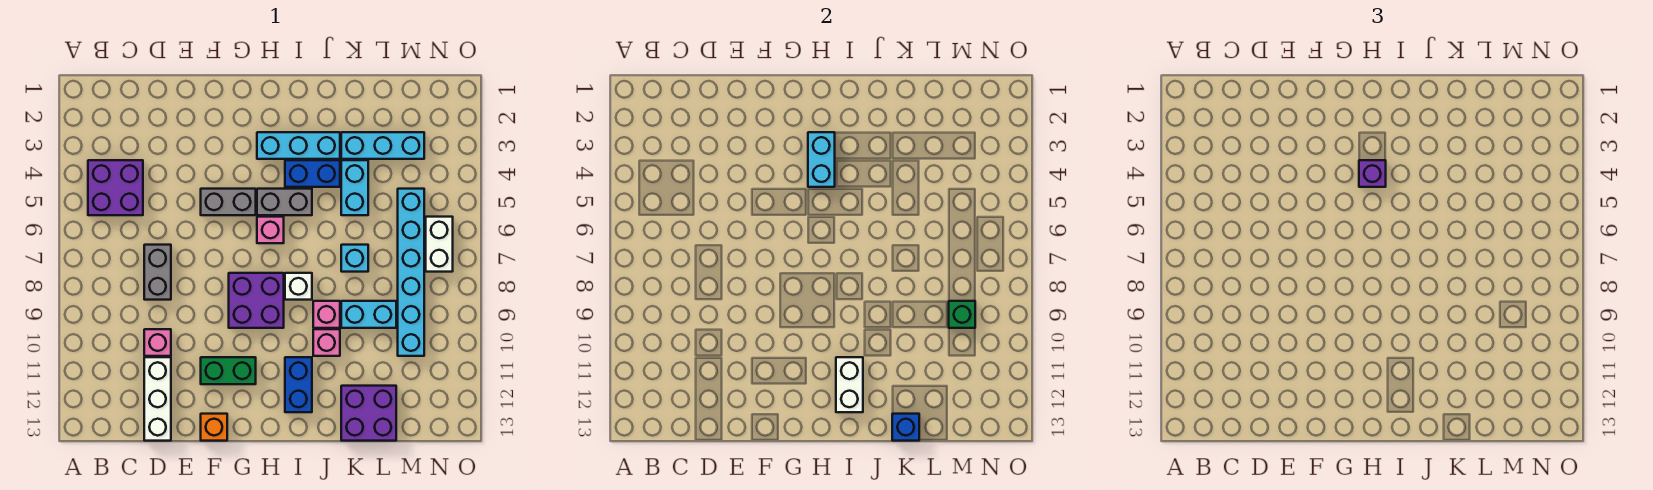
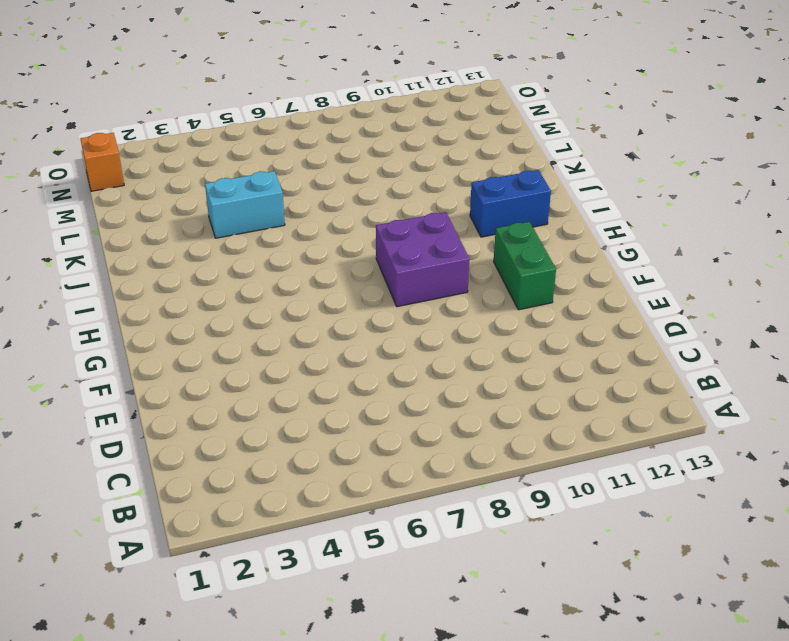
orange 1x1 brick [80,133,124,191] -> orange 1x1 brick moved to [201,414,227,441]
none -> purple 2x2 brick [88,160,143,215]
none -> grey 1x2 brick [144,245,171,300]
none -> pink 1x1 brick [144,329,171,356]

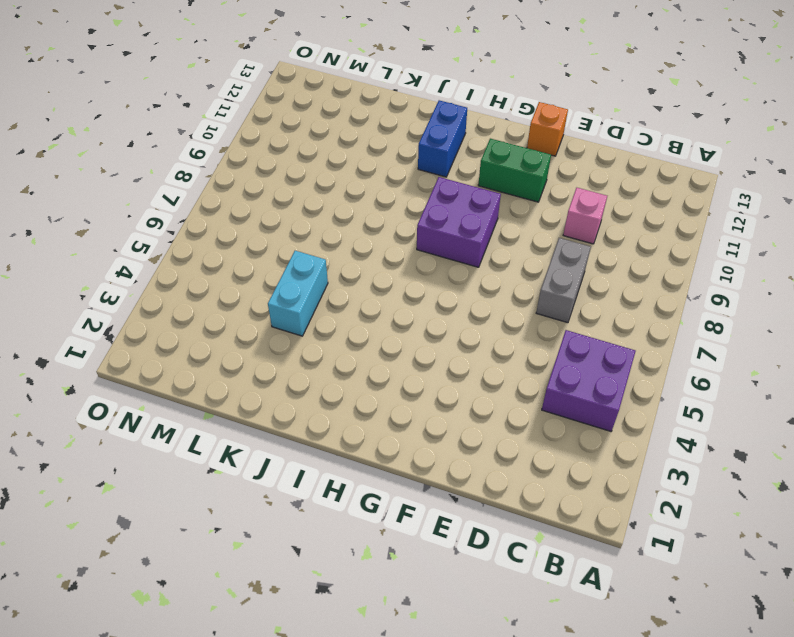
none -> white 1x3 brick [144,357,171,441]
none -> grey 1x2 brick [201,189,256,215]
none -> cyan 1x3 brick [257,132,340,159]

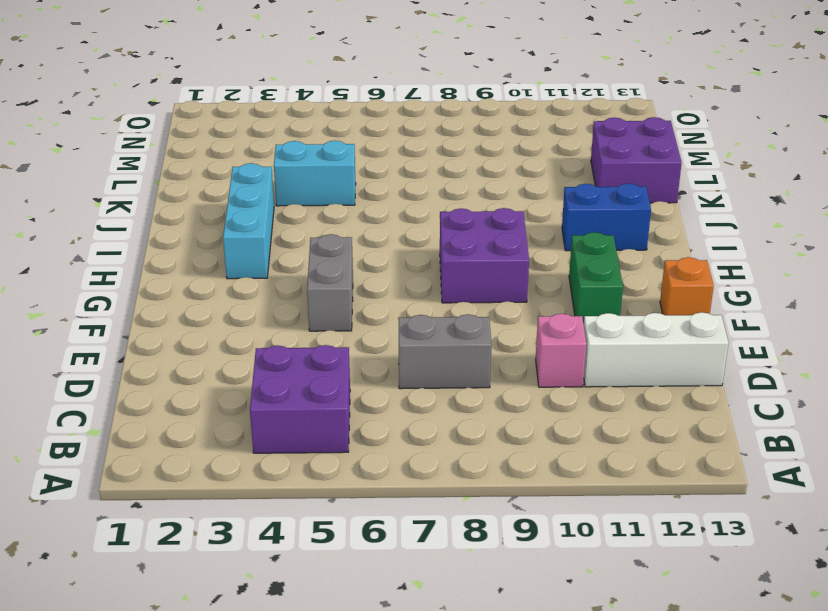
none -> grey 1x2 brick [257,189,312,215]
none -> pink 1x1 brick [257,217,284,243]
none -> blue 1x2 brick [285,160,340,187]

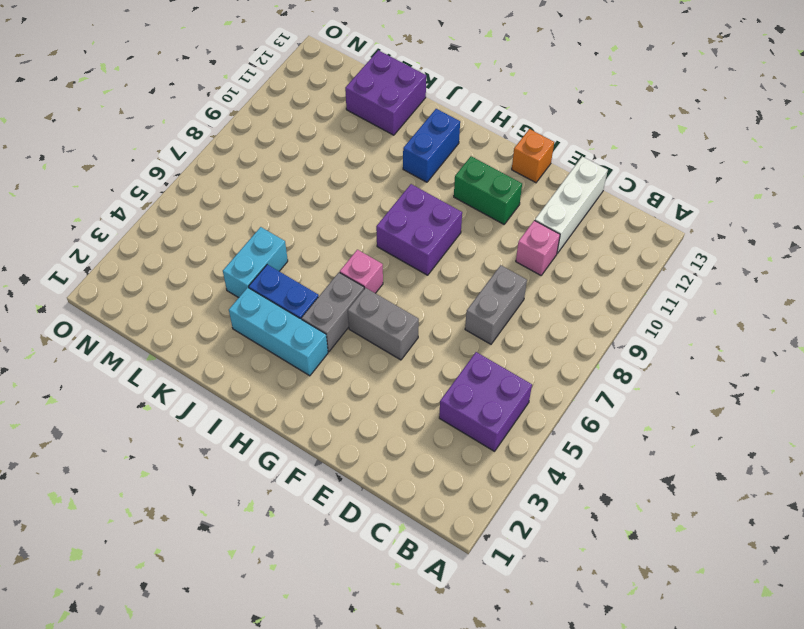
grey 1x2 brick [302,272,364,352] -> grey 1x2 brick turned to [257,189,312,215]
none -> white 1x1 brick [285,273,312,300]
none -> pink 1x1 brick [313,301,340,328]
none -> pink 1x1 brick [313,329,340,356]

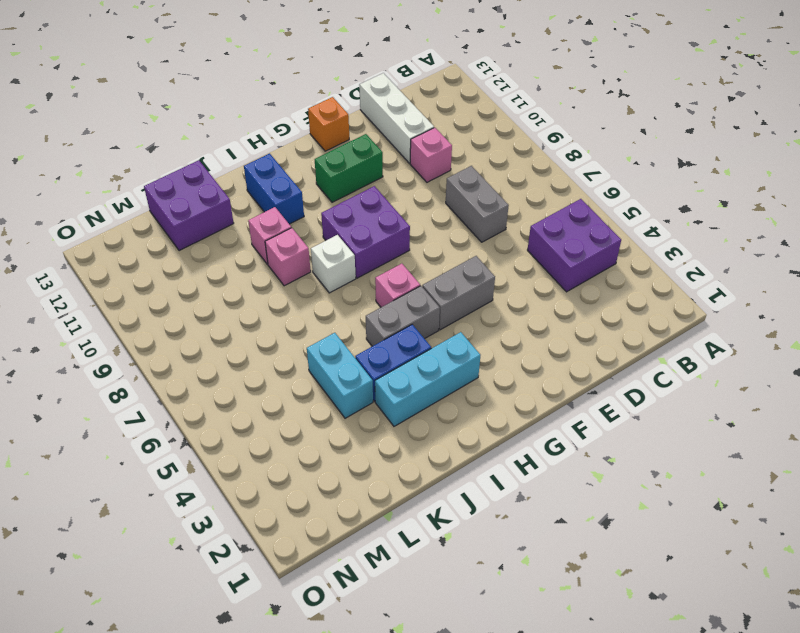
none -> cyan 1x3 brick [341,132,424,159]
none -> cyan 1x1 brick [341,245,368,272]
none -> cyan 1x2 brick [341,301,396,328]

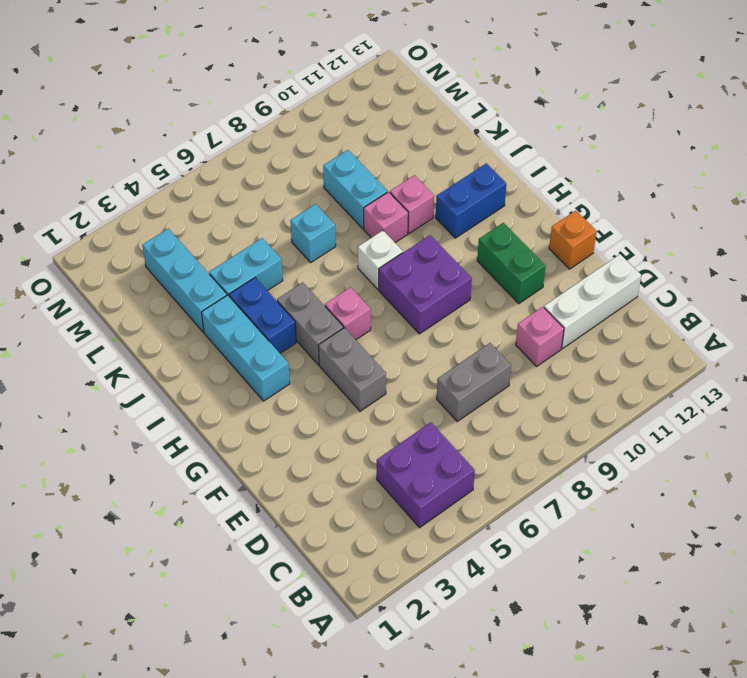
none -> purple 2x2 brick [341,386,396,441]
none -> cyan 1x6 brick [398,189,424,356]
none -> white 1x2 brick [426,217,453,272]

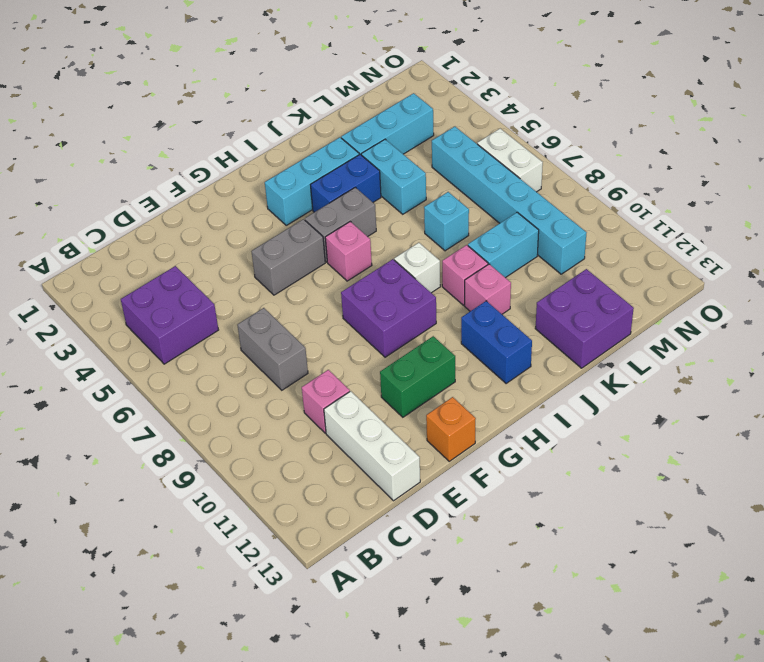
none -> cyan 1x2 brick [808,132,835,187]
none -> white 1x2 brick [836,357,863,412]
none -> blue 1x1 brick [892,414,919,441]

